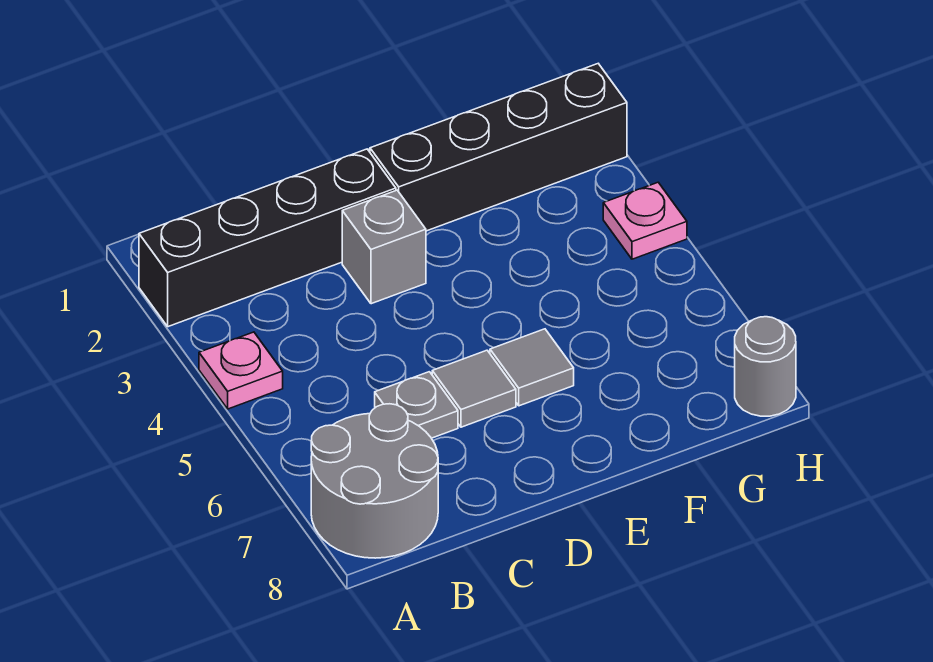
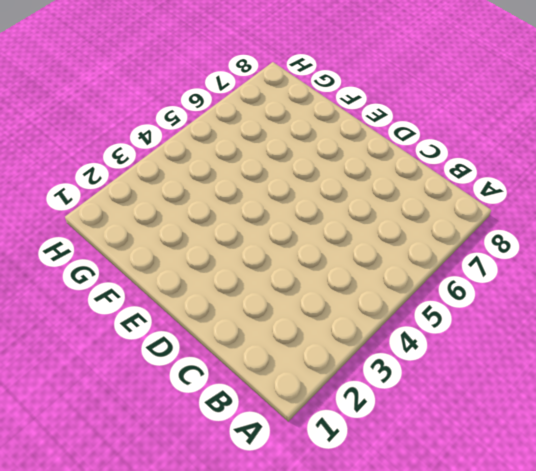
none -> black 1x4 brick [139,149,396,327]
none -> pink 1x1 plate [199,332,283,409]

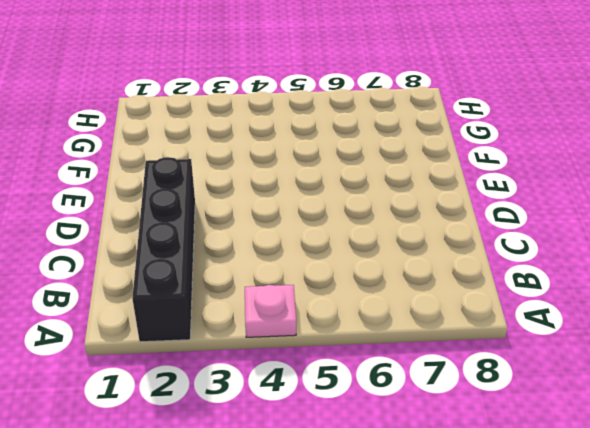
none -> grey 2x2 round brick [311,404,438,558]
none -> grey 1x1 plate [375,372,458,438]

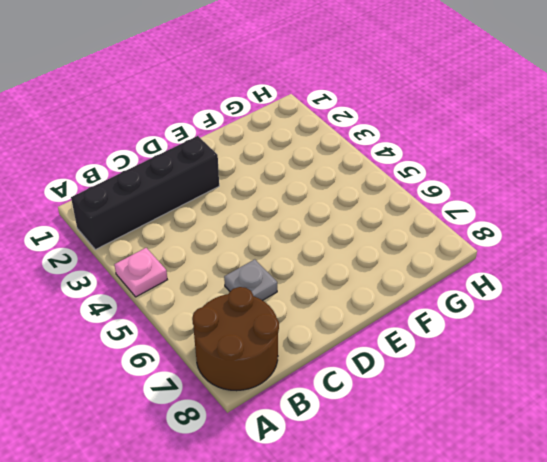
brown 2x2 round brick [192,287,279,391] -> grey 2x2 round brick [311,404,438,558]
none -> grey 1x1 brick [342,190,426,304]
none -> grey 1x1 tile [432,350,516,427]

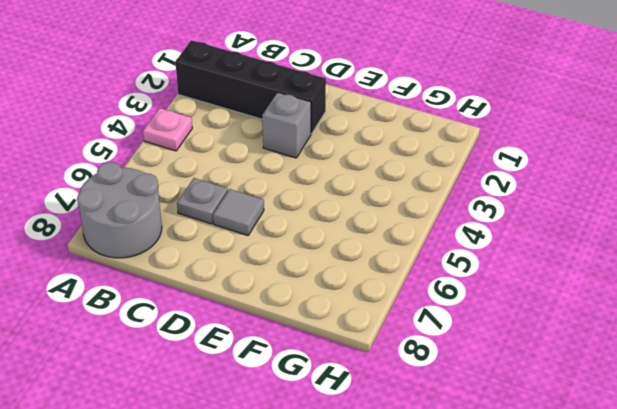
none -> black 1x4 brick [370,64,627,231]
none -> grey 1x1 tile [490,329,574,406]

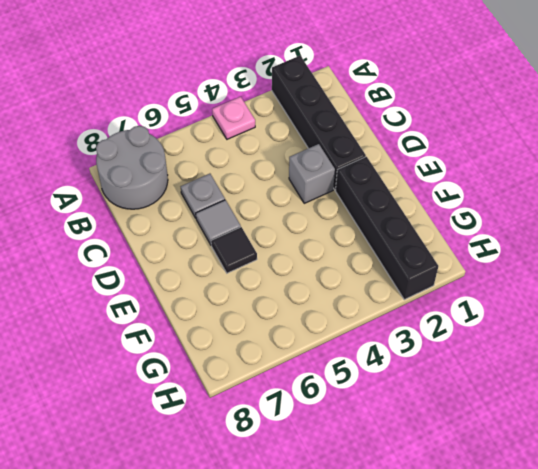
black 1x1 tile [211,227,257,273] -> grey 1x1 tile [490,329,574,406]
none -> pink 1x1 plate [603,182,687,259]
none -> grey 1x1 round brick [735,317,796,416]

